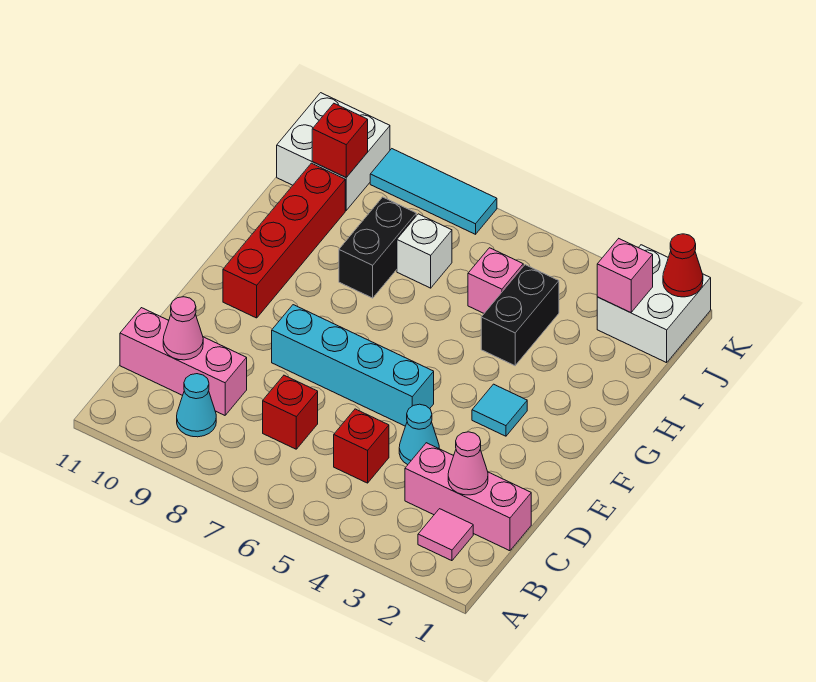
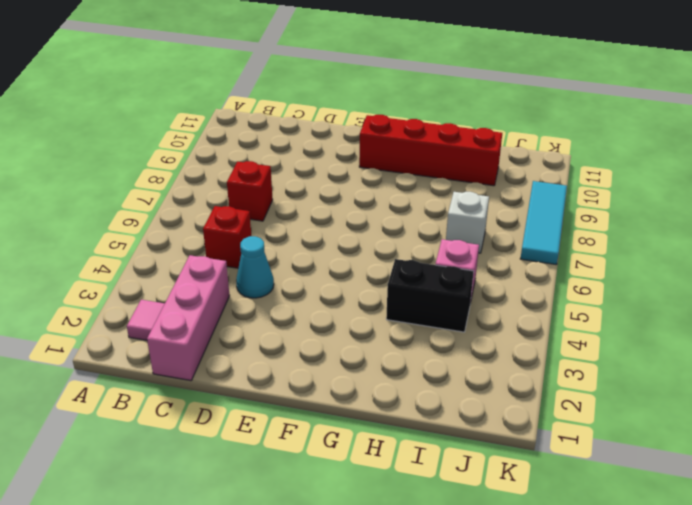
none -> cyan 1x1 cone [177,374,216,437]
none -> pink 1x3 brick [120,308,247,415]
none -> cyan 1x4 brick [272,305,434,426]

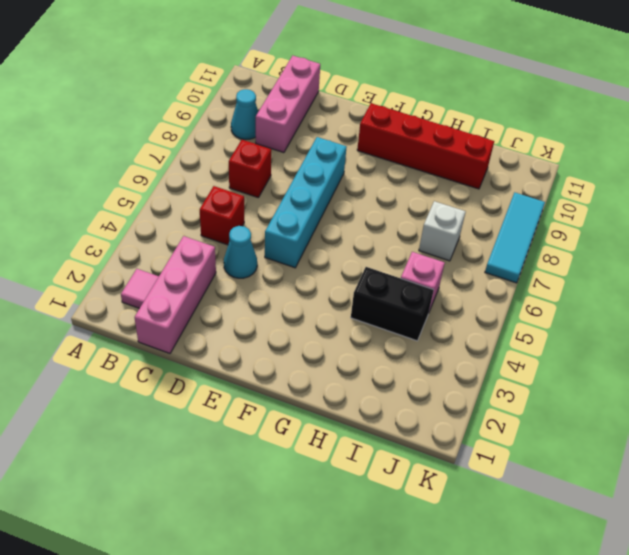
none -> cyan 1x1 tile [472,384,527,436]
none -> black 1x2 brick [339,197,416,298]
none -> white 2x2 brick [597,245,711,363]

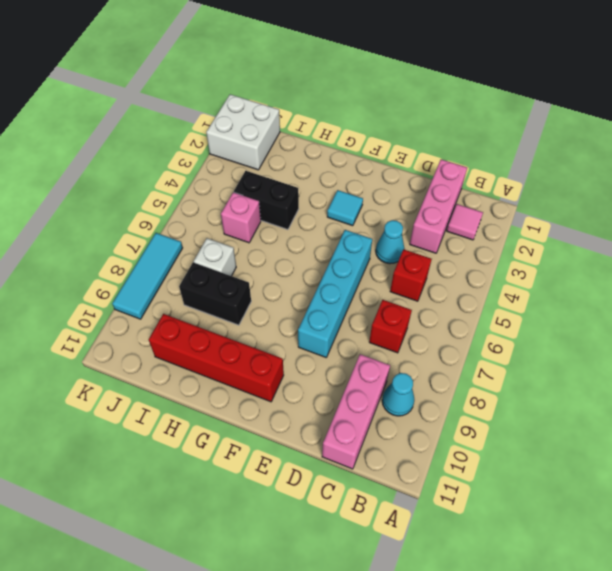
none -> white 2x2 brick [277,93,390,210]
none -> pink 1x1 cone [448,432,488,495]
none -> pink 1x1 cone [163,297,203,360]

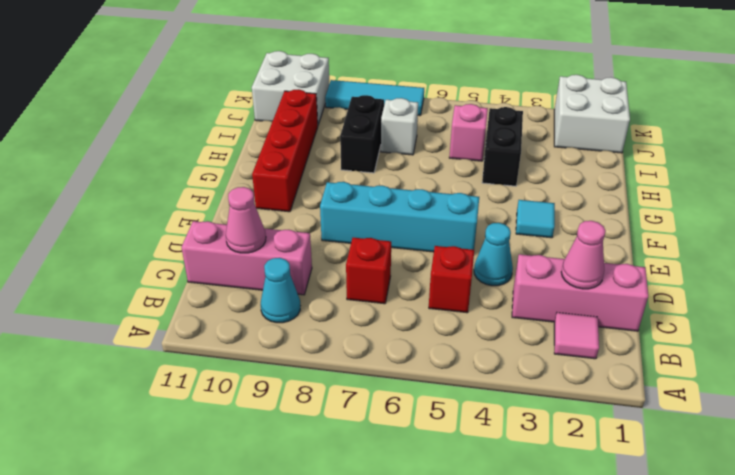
none -> pink 1x1 brick [597,239,653,313]
none -> red 1x1 brick [312,104,368,177]
none -> red 1x1 cone [663,234,703,297]

